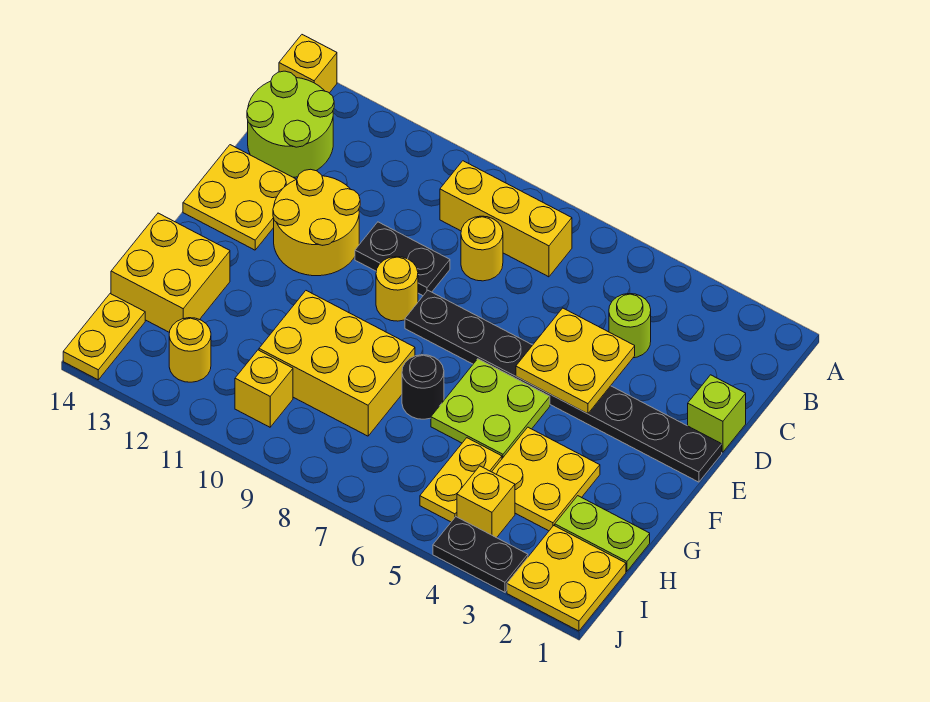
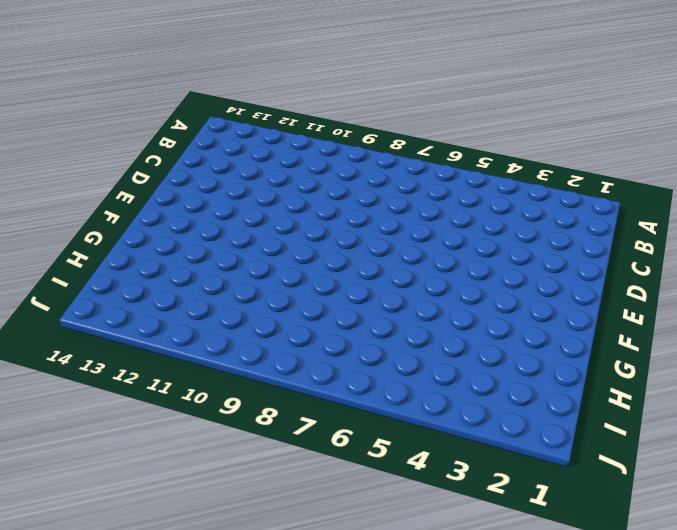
none -> yellow 1x1 brick [279,35,337,93]
none -> yellow 1x3 brick [440,161,572,277]
none -> lime 2x2 round brick [247,71,334,177]

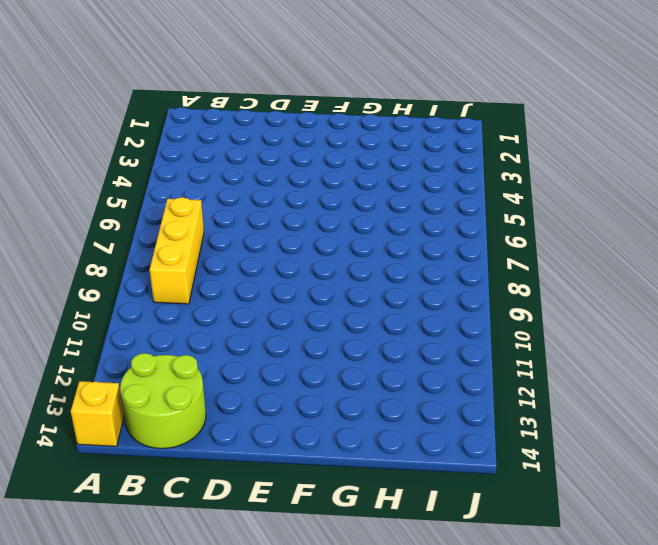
none -> lime 1x1 round brick [609,294,651,358]
none -> yellow 1x1 round brick [461,216,503,281]
none -> lime 1x1 brick [688,375,746,452]

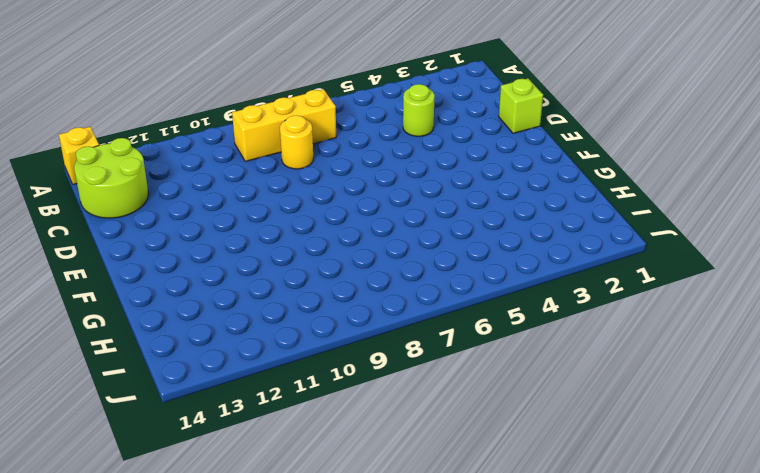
none -> black 1x2 plate [355,222,450,296]
none -> yellow 2x2 round brick [273,169,360,276]
none -> yellow 2x2 plate [183,145,297,250]

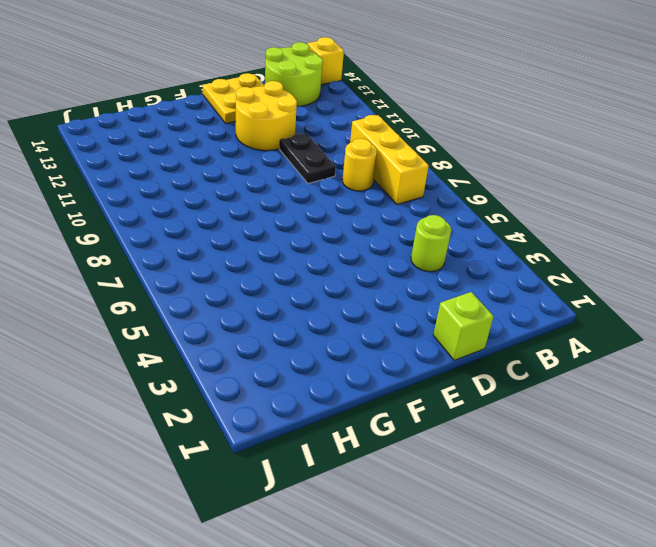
none -> black 1x8 plate [405,291,722,482]
none -> yellow 1x1 round brick [376,257,418,321]
none -> lime 2x2 plate [431,359,550,458]

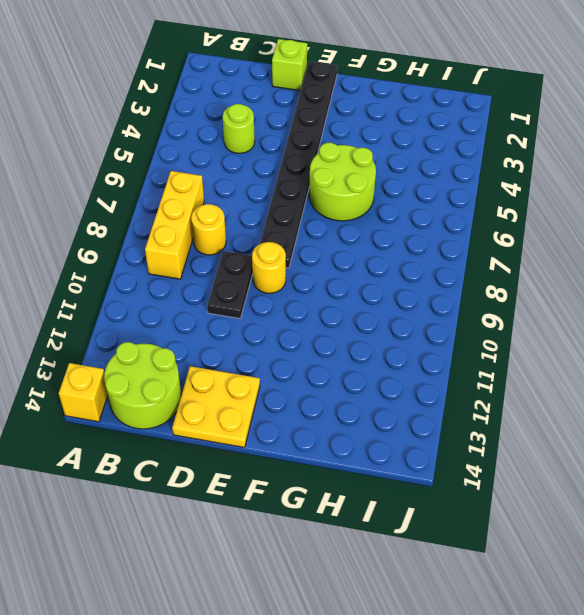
lime 2x2 round brick [309,143,376,221] -> lime 2x2 plate [431,359,550,458]
none -> yellow 2x2 round brick [273,169,360,276]
none -> yellow 2x2 plate [492,427,600,531]
none -> black 1x1 round brick [402,355,444,419]

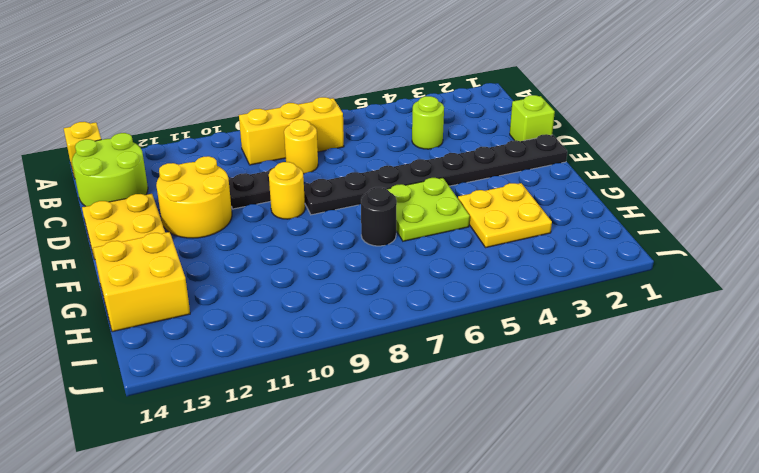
none -> yellow 2x3 brick [259,291,415,436]
none -> lime 1x2 plate [555,496,650,571]
none -> yellow 1x2 plate [420,438,502,522]

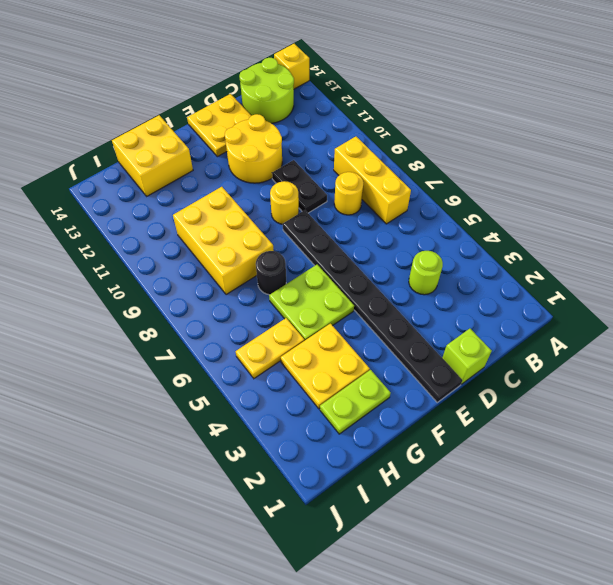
lime 1x2 plate [320,370,391,434] -> lime 1x2 plate turned to [555,496,650,571]
none -> yellow 2x2 plate [507,526,626,631]
none -> yellow 1x1 brick [457,466,515,538]
none -> yellow 1x1 brick [235,350,293,427]

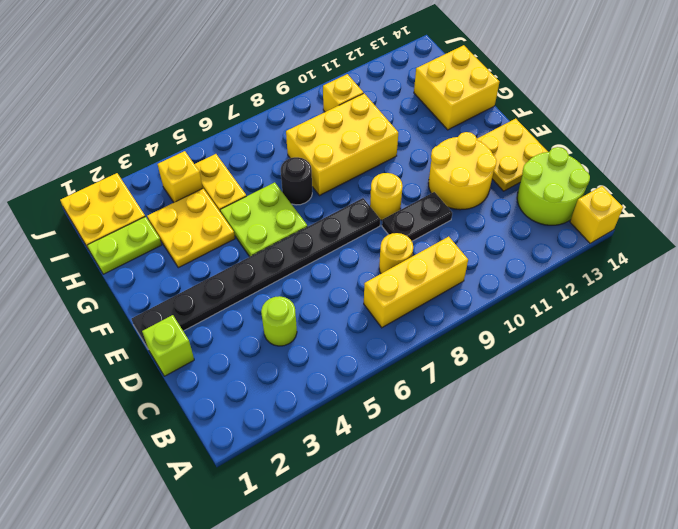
none -> yellow 1x1 round brick [169,318,211,382]
none -> yellow 1x2 plate [63,294,145,380]
none -> black 1x2 plate [433,517,528,592]

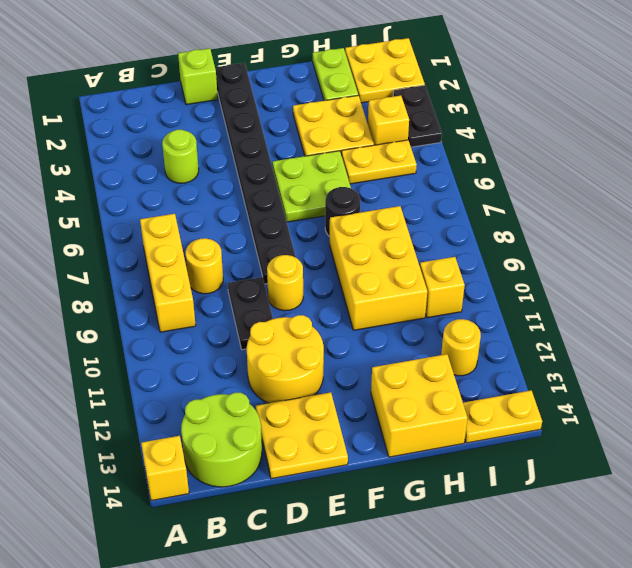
none -> yellow 2x2 plate [516,308,635,414]

